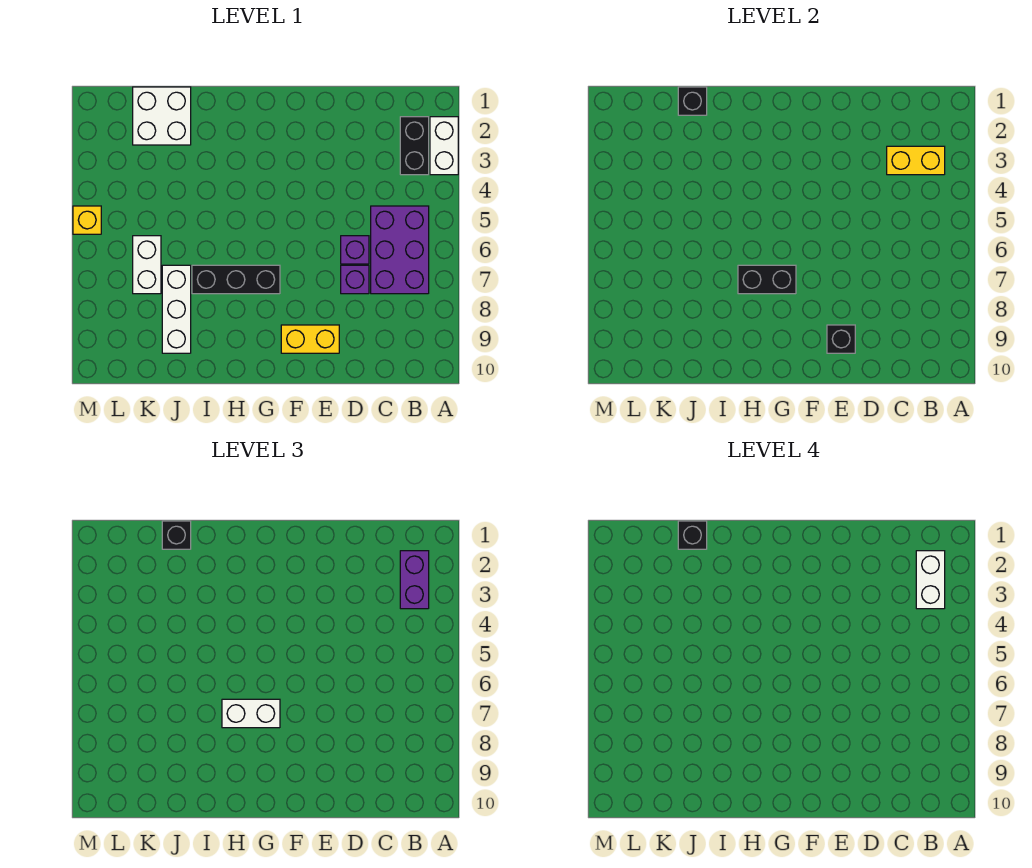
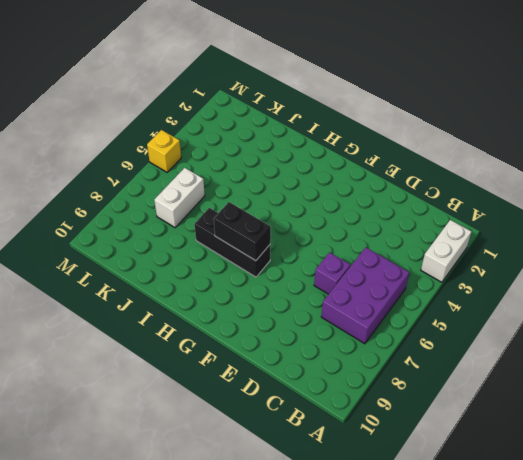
none -> black 1x2 brick [400,117,429,175]
none -> purple 1x1 brick [341,265,369,294]
none -> yellow 1x2 brick [281,325,339,353]

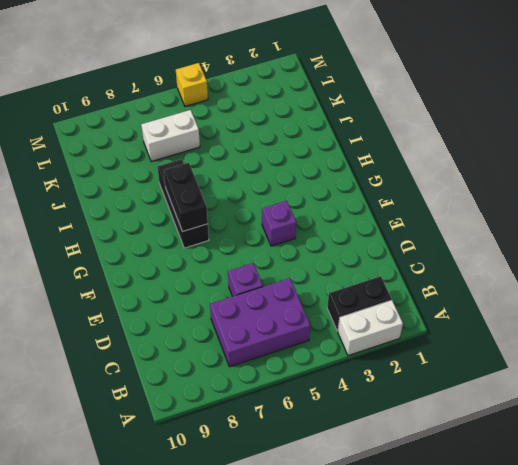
purple 1x1 brick [262,201,296,246] -> purple 1x1 brick moved to [341,265,369,294]
none -> yellow 1x2 brick [281,325,339,353]
none -> white 2x2 brick [133,87,191,145]
none -> white 1x3 brick [162,265,191,353]

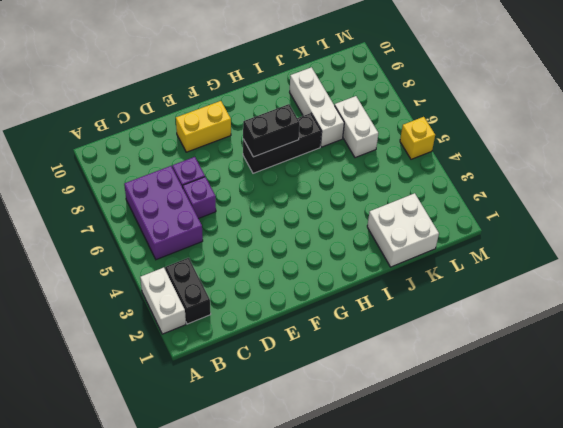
none -> yellow 1x2 brick [887,146,945,175]
none -> black 1x1 brick [827,325,855,353]
none -> black 1x1 brick [678,87,707,115]

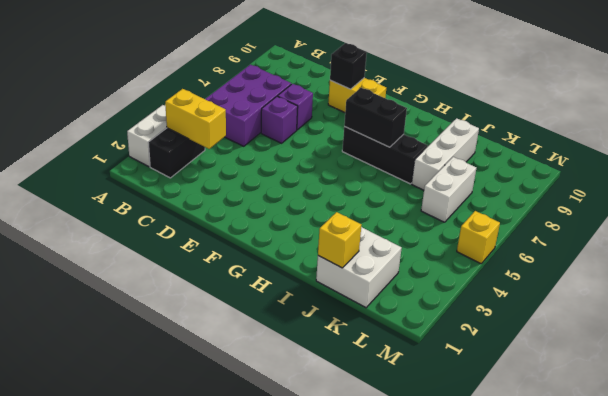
yellow 1x1 brick [318,212,361,268] -> black 1x1 brick [678,87,707,115]
none -> purple 1x2 brick [400,551,429,609]
none -> white 1x2 brick [222,699,280,728]
none -> black 1x1 brick [162,521,191,549]

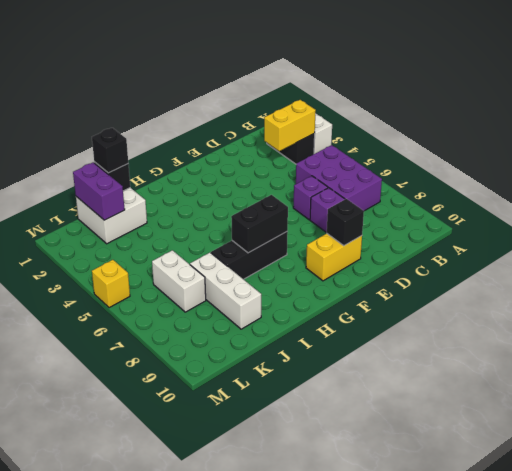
purple 1x2 brick [73,162,125,220] -> purple 1x2 brick moved to [400,551,429,609]
none -> white 1x2 brick [222,699,280,728]
none -> white 1x2 brick [916,551,945,609]
none -> black 1x1 brick [678,521,707,549]

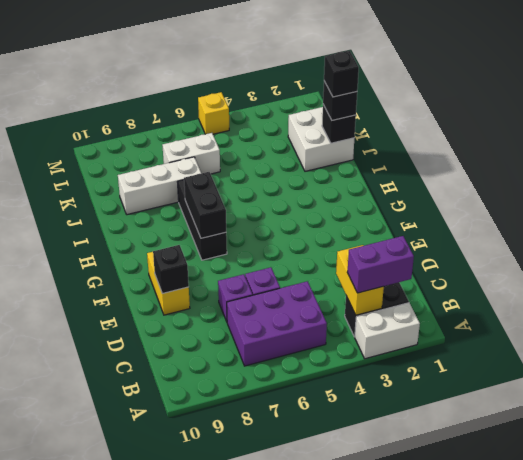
none -> white 1x2 brick [222,699,280,728]
none -> white 1x2 brick [916,551,945,609]

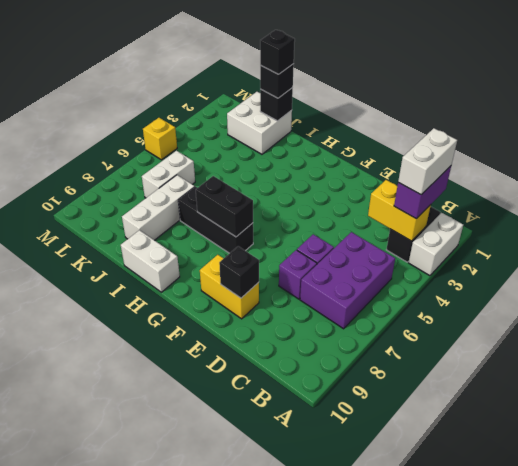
white 1x2 brick [121,230,180,292] -> white 1x2 brick moved to [222,699,280,728]

